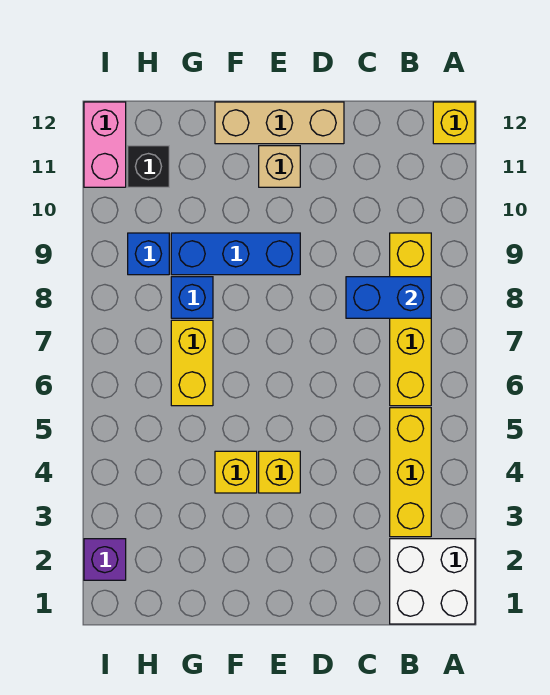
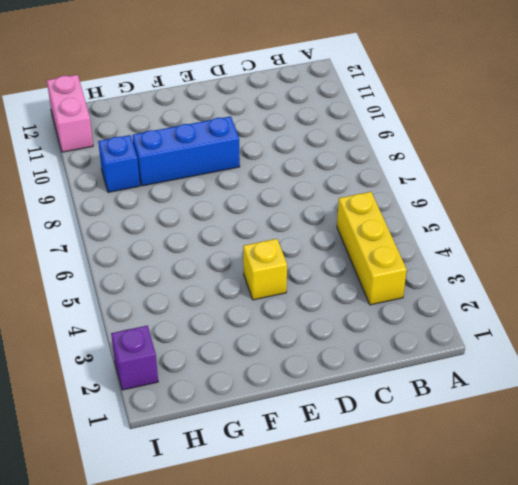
none -> white 2x2 brick [390,539,475,624]
none -> yellow 1x1 brick [433,102,475,144]
none -> yellow 1x4 brick [390,233,431,406]

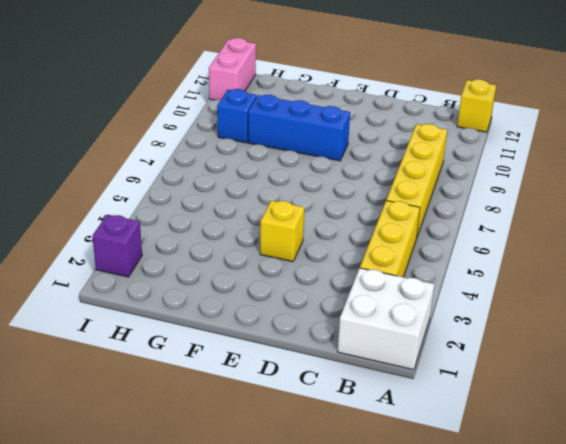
none -> tan 1x3 brick [215,102,344,144]
none -> tan 1x1 brick [259,146,300,187]
none -> yellow 1x1 brick [215,451,257,493]

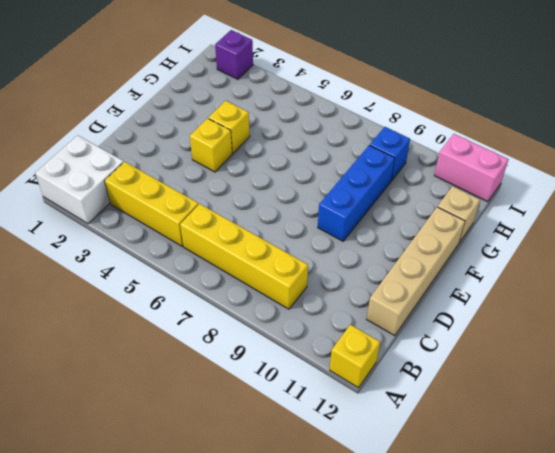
tan 1x4 brick [367,207,465,336] -> tan 1x3 brick [215,102,344,144]
tan 1x1 brick [438,186,480,243] -> tan 1x1 brick moved to [259,146,300,187]
none -> yellow 1x2 brick [171,320,213,406]
none -> blue 1x1 brick [171,277,213,318]
none -> black 1x1 brick [128,146,169,187]

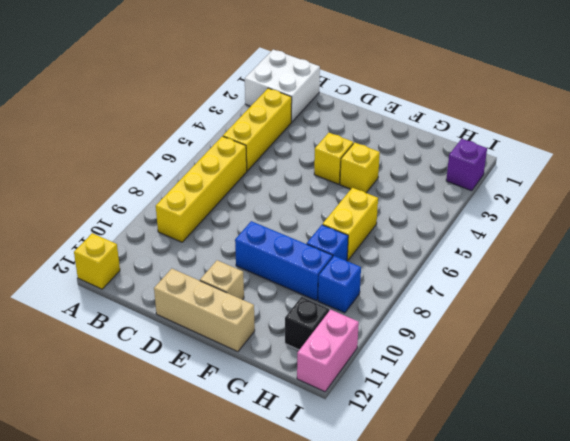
none -> blue 1x2 brick [346,277,431,318]

